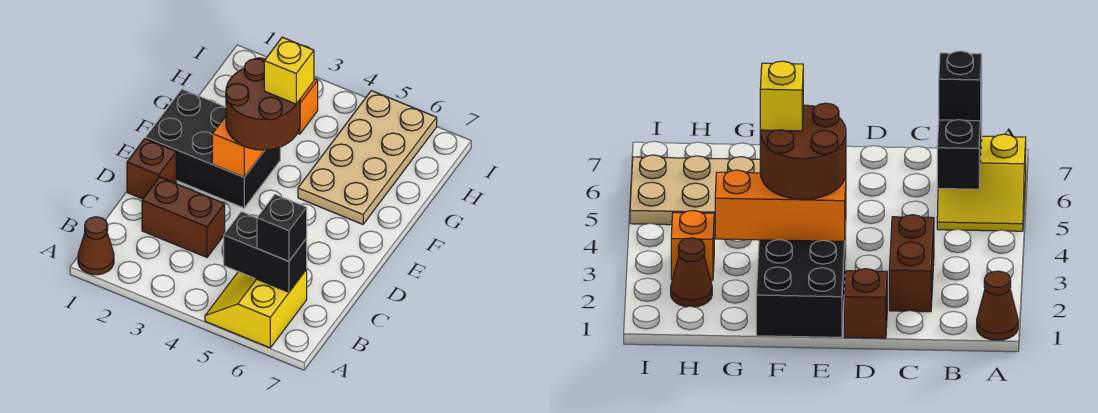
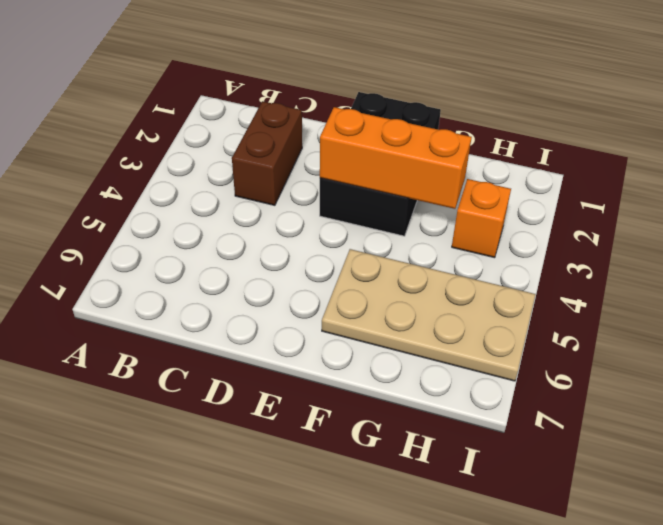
none -> brown 1x1 cone [78,217,114,275]
none -> yellow 2x2 slope [205,269,307,348]
none -> brown 1x1 brick [127,139,176,199]

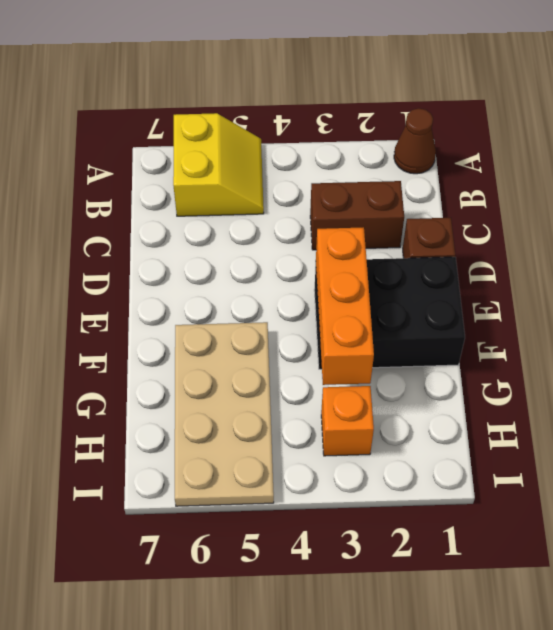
none -> brown 1x1 cone [671,238,712,307]
none -> black 1x2 brick [224,212,307,292]
none -> black 1x1 brick [257,194,307,261]

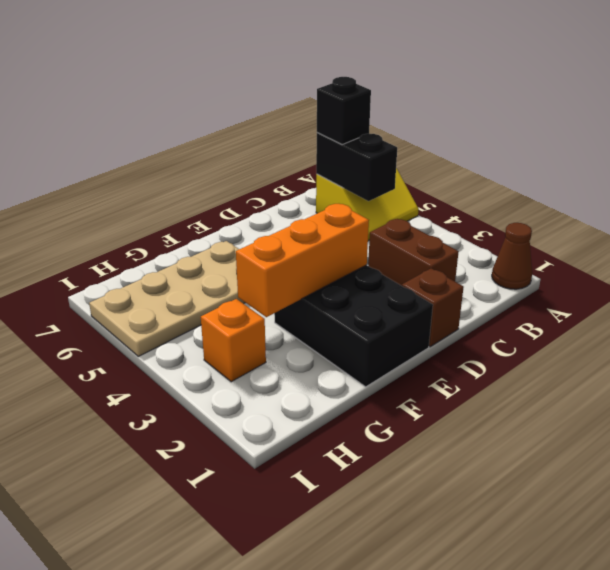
none -> brown 1x1 cone [671,238,712,307]
none -> brown 2x2 round brick [226,59,300,150]
none -> yellow 1x1 brick [264,37,314,104]

